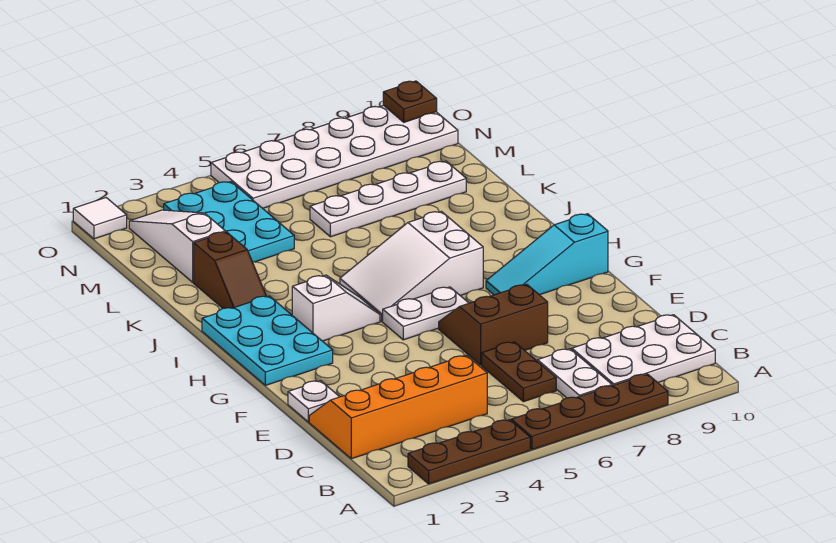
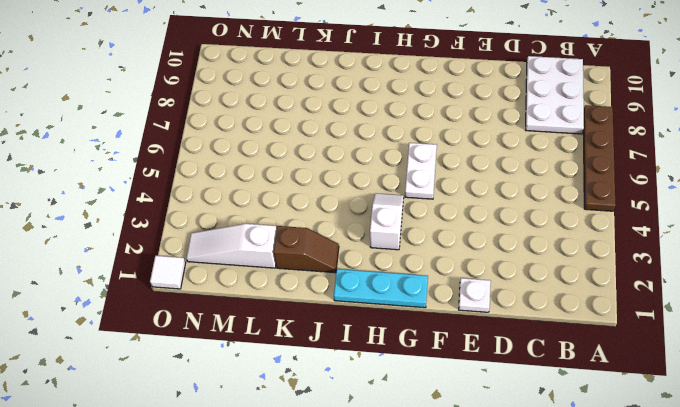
cyan 1x3 plate [334,269,428,308] -> cyan 2x3 plate [202,296,333,385]
none -> brown 1x3 plate [408,420,530,484]
none -> white 1x2 plate [537,349,612,398]
none -> orange 2x4 slope [309,355,487,459]

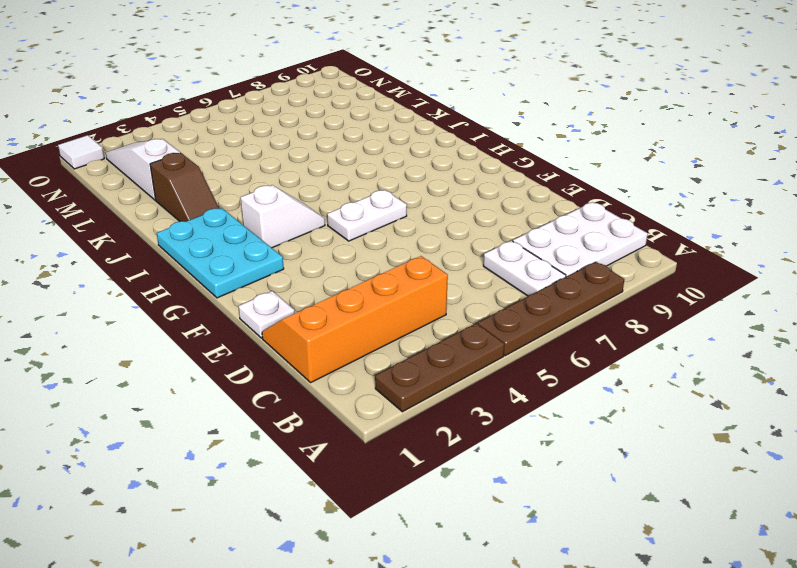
none -> brown 1x2 plate [482,342,556,402]
none -> brown 2x2 slope [439,284,548,365]
none -> cyan 1x3 slope [486,214,608,295]

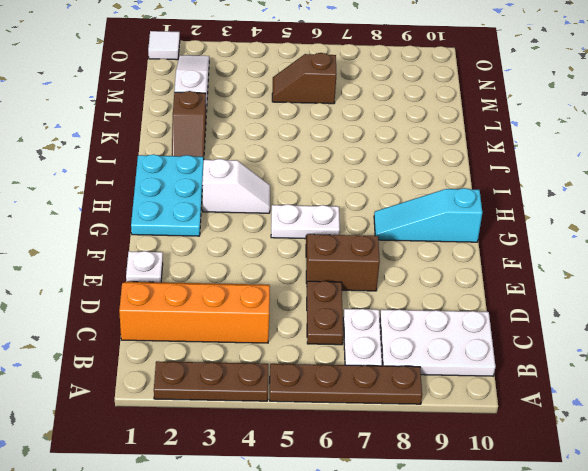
brown 1x2 slope [272,53,337,104] -> none
none -> white 2x3 slope [340,211,483,321]
none -> cyan 2x3 plate [164,182,294,262]
none -> white 1x4 plate [310,161,466,237]

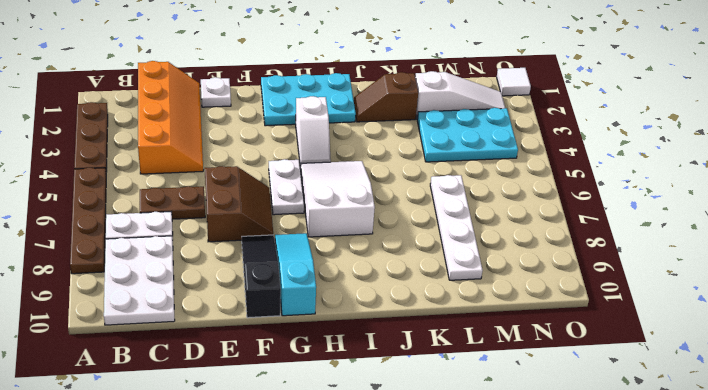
black 1x3 slope [242,235,281,318] -> none
none -> white 2x6 plate [211,105,458,208]
none -> brown 1x1 plate [383,81,437,122]

